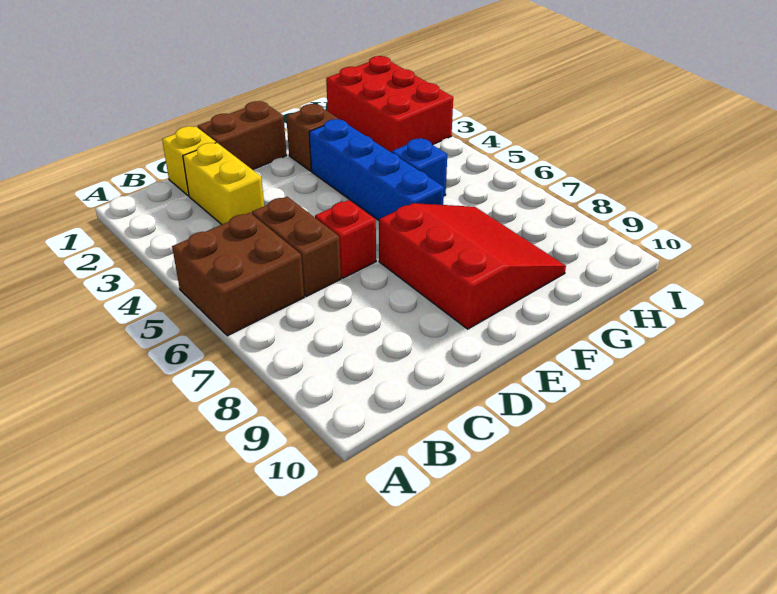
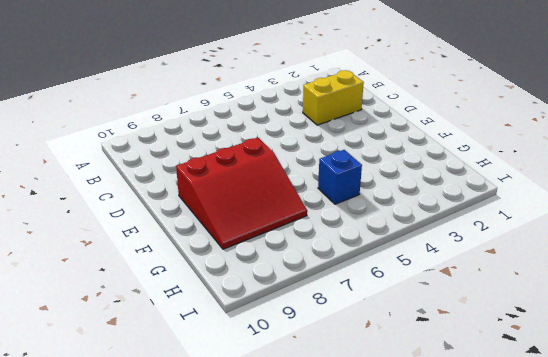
none -> brown 2x2 brick [172,213,304,336]
none -> yellow 1x1 brick [162,126,216,196]

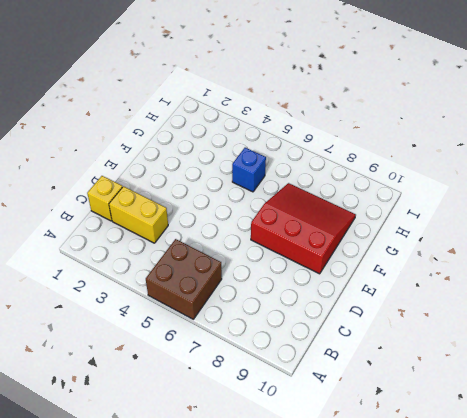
none -> brown 1x2 brick [252,197,341,297]
none -> brown 1x2 brick [198,101,287,170]

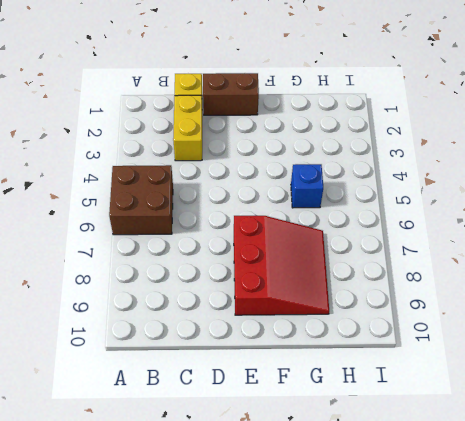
none -> brown 1x2 brick [252,197,341,297]
none -> red 1x1 brick [315,200,376,278]

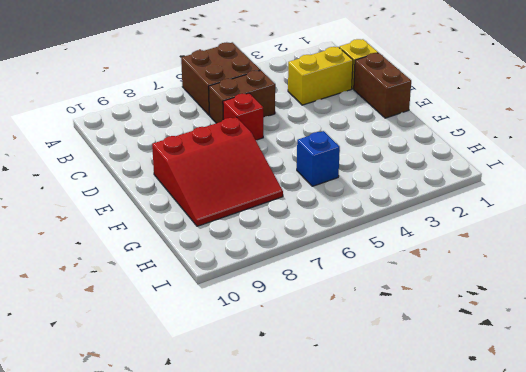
none -> brown 1x1 brick [286,104,338,171]
none -> blue 1x4 brick [309,119,444,220]

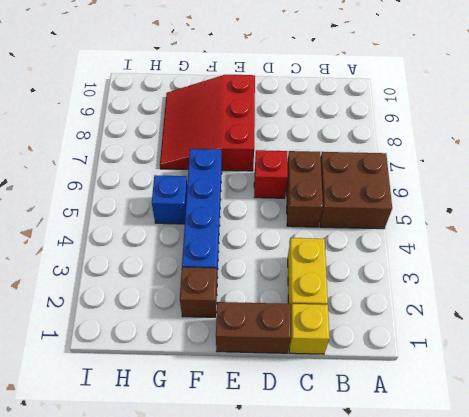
none -> red 2x3 brick [326,56,453,153]

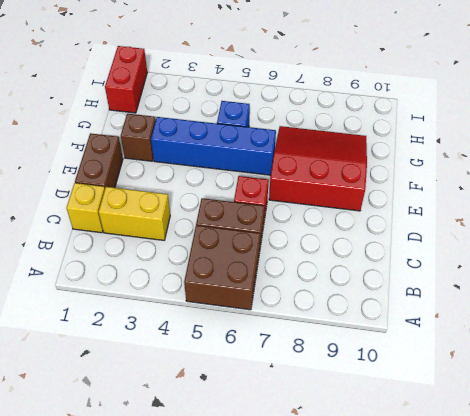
red 1x2 brick [105,46,147,113] -> red 2x3 brick [326,56,453,153]

